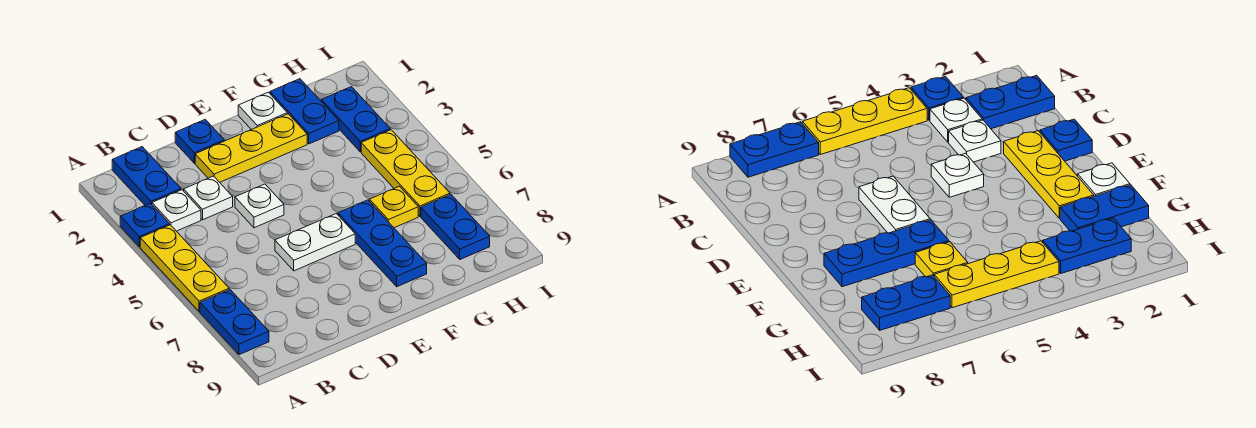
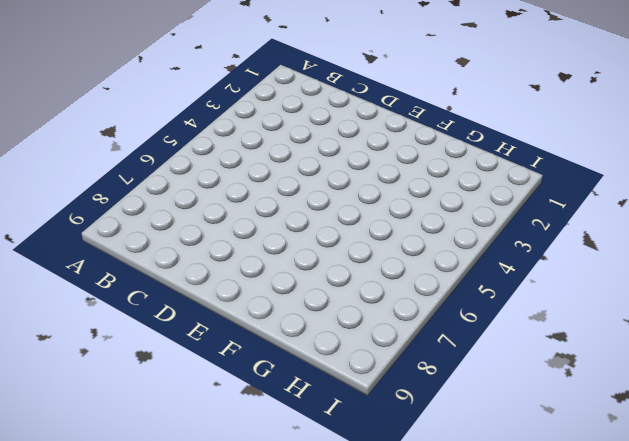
none -> blue 1x1 plate [120,203,169,247]
none -> yellow 1x3 plate [140,225,229,312]
none -> blue 1x2 plate [200,289,269,355]

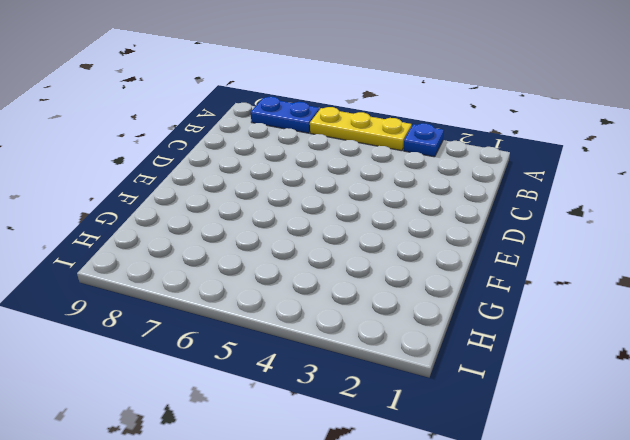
none -> blue 1x2 plate [112,147,181,205]
none -> white 1x1 plate [152,190,201,231]
none -> white 1x1 plate [184,176,233,220]

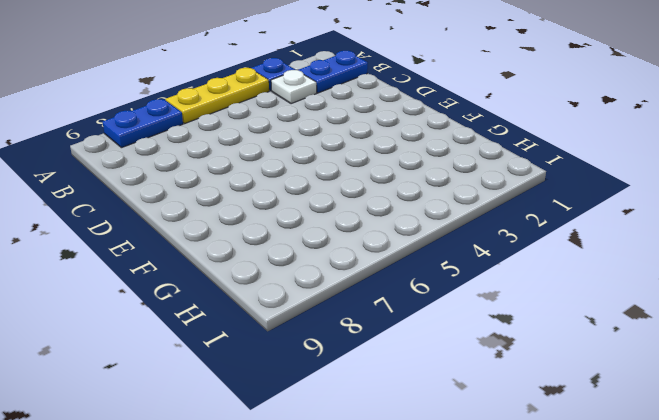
none -> white 1x1 plate [184,176,233,220]
none -> blue 1x1 plate [175,120,224,163]
none -> yellow 1x3 plate [195,114,307,182]

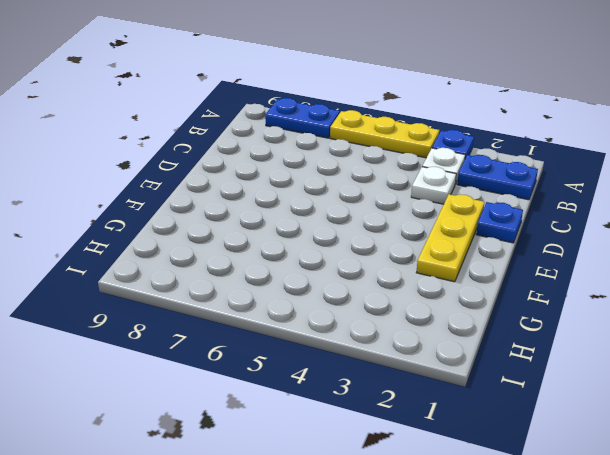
none -> white 1x1 plate [235,184,284,228]
none -> white 1x2 plate [275,214,355,271]
none -> white 1x1 plate [238,92,287,130]

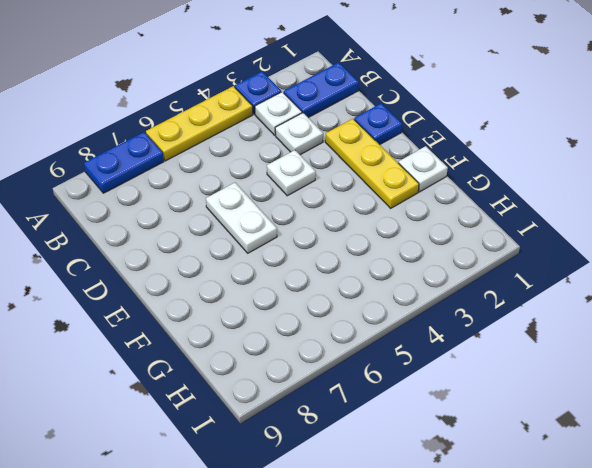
none -> blue 1x3 plate [338,200,427,287]
none -> blue 1x2 plate [270,79,339,144]
none -> yellow 1x1 plate [369,186,418,228]

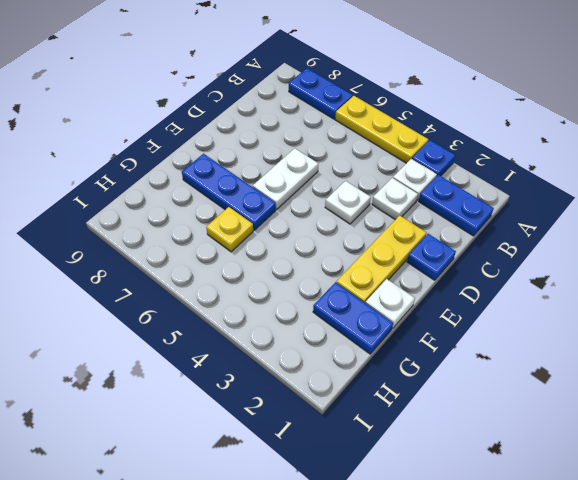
none -> blue 1x2 plate [321,87,390,152]
none -> yellow 1x3 plate [361,130,450,216]
none -> blue 1x2 plate [421,194,490,259]

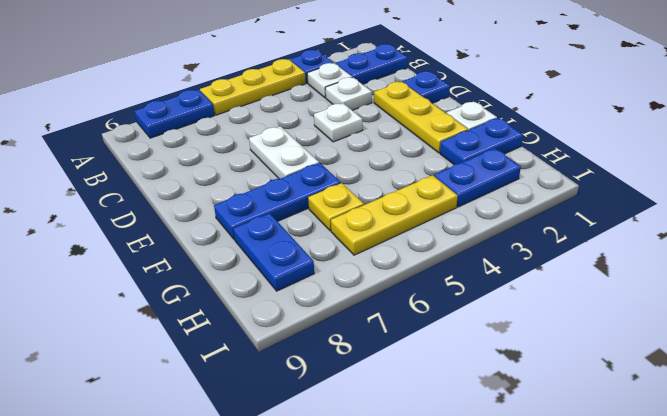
blue 1x2 plate [233,213,314,291] -> blue 1x2 plate turned to [421,194,490,259]

